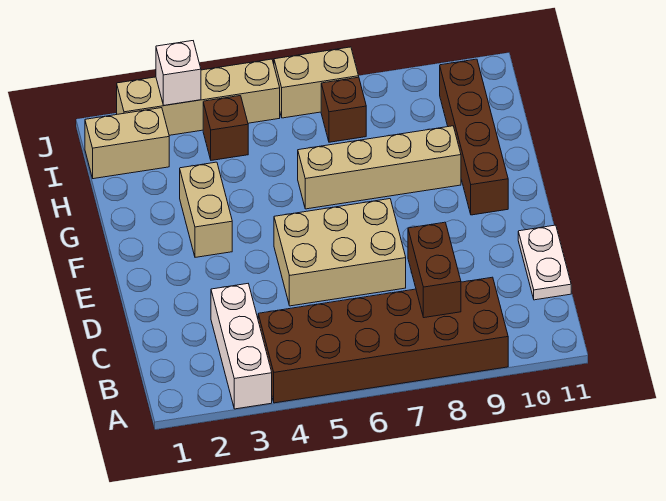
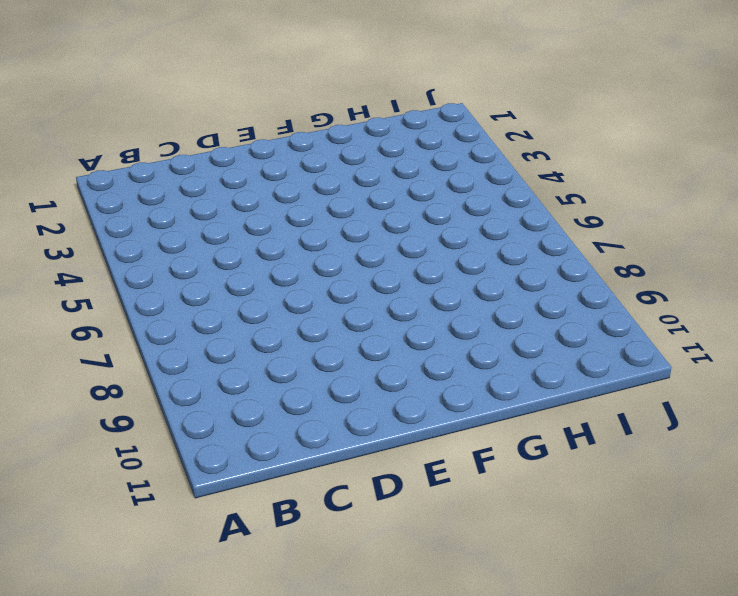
none -> white 1x3 brick [211,284,272,409]
none -> brown 2x6 brick [258,277,508,403]
none -> white 1x2 plate [518,225,571,300]

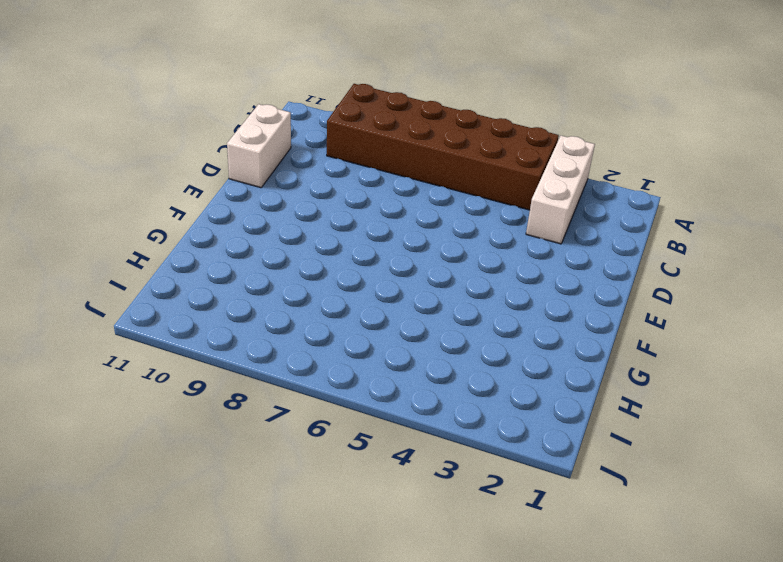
white 1x2 brick [227,104,291,188] -> white 1x2 plate [518,225,571,300]
none -> tan 2x3 brick [274,199,406,306]
none -> tan 1x2 brick [180,162,232,257]
none -> brown 1x4 brick [440,59,508,215]

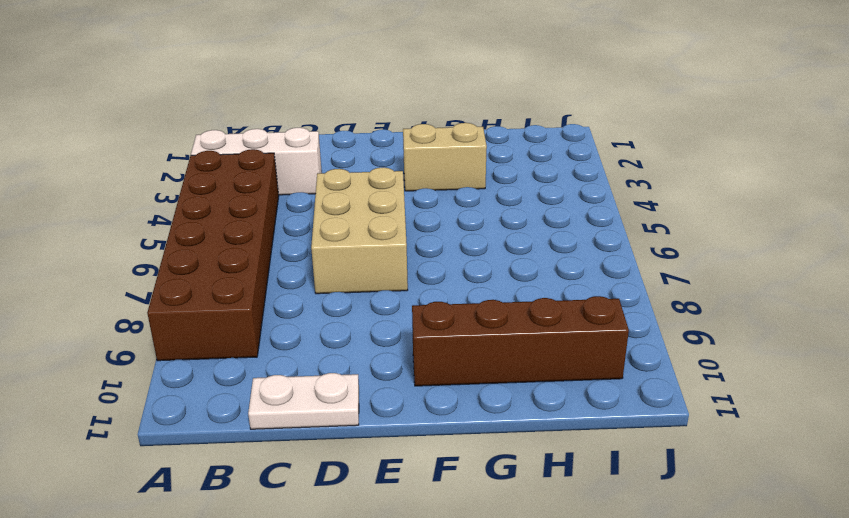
none -> tan 1x4 brick [298,126,461,209]
none -> tan 1x2 brick [85,108,169,179]
none -> brown 1x1 brick [203,96,248,160]

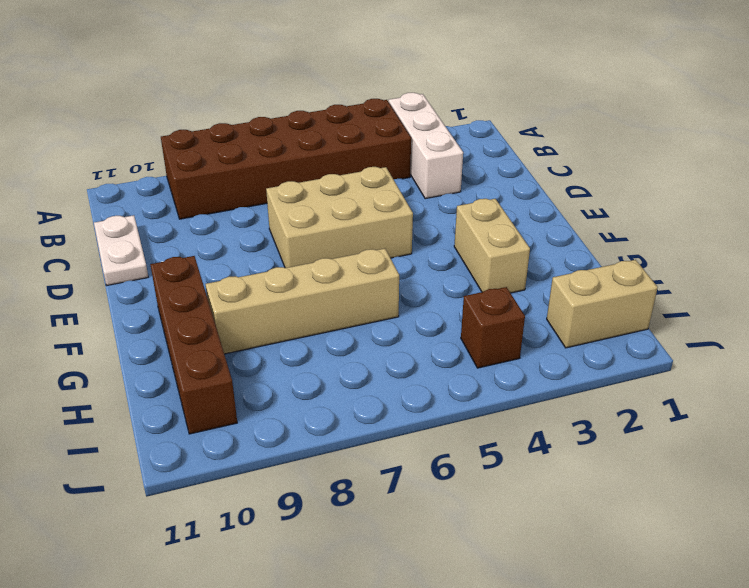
none -> brown 1x1 brick [321,77,366,142]
none -> tan 1x4 brick [117,59,280,135]
none -> tan 1x2 brick [274,47,359,118]

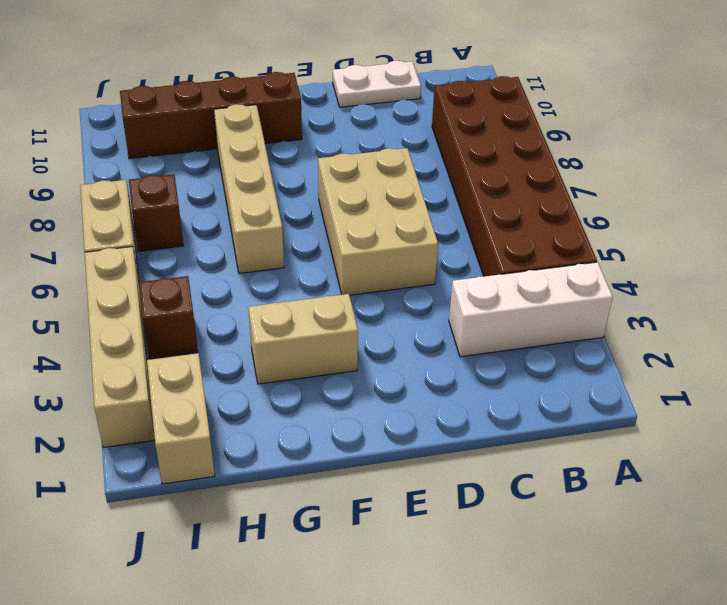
none -> brown 1x2 brick [408,222,461,318]
none -> white 1x1 brick [156,41,201,105]

